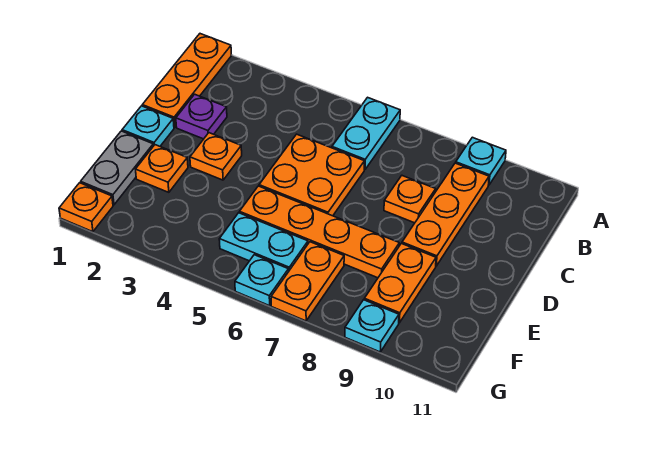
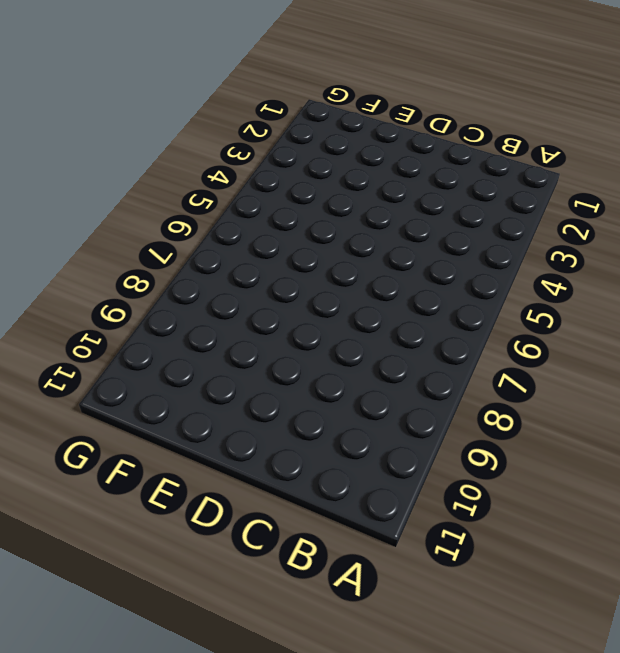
none -> orange 1x3 plate [142,34,232,127]
none -> cyan 1x2 plate [332,97,400,170]
none -> cyan 1x1 plate [456,137,506,185]

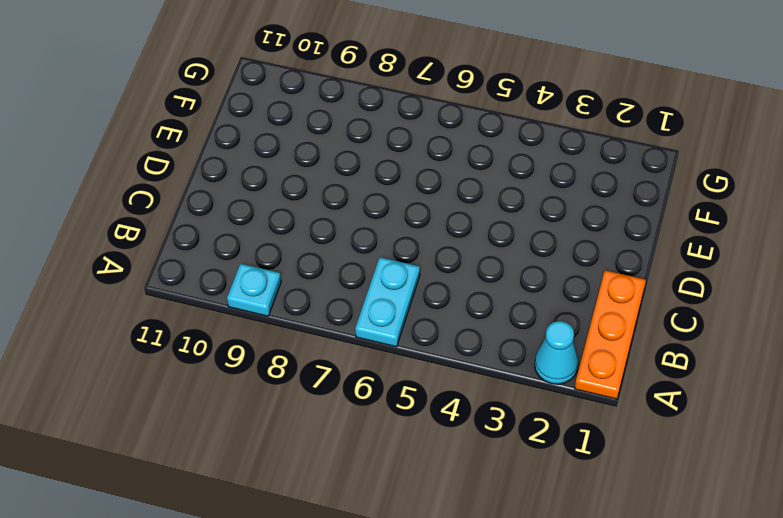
cyan 1x1 cone [535,321,578,384] -> none
none -> orange 1x3 plate [402,163,489,266]
none -> purple 1x1 plate [176,94,227,139]
none -> orange 2x2 plate [259,134,364,216]

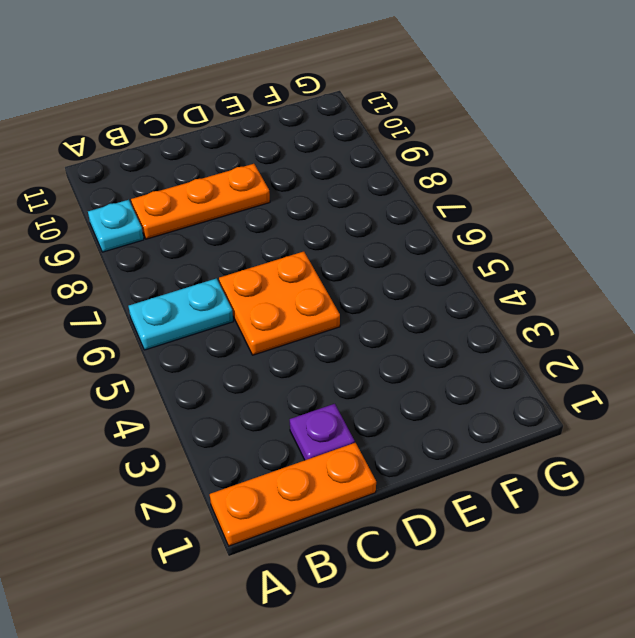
none -> orange 1x1 plate [384,176,436,223]
none -> cyan 1x1 plate [122,106,174,146]
none -> orange 1x1 plate [190,133,242,180]

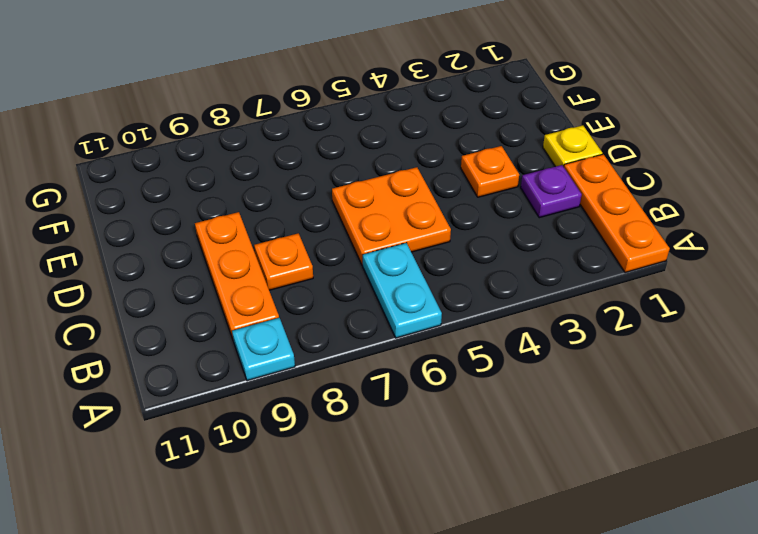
yellow 1x1 plate [543,125,602,167] -> cyan 1x1 plate [122,106,174,146]
none -> grey 1x2 plate [81,131,153,205]
none -> orange 1x1 plate [135,145,188,192]
none -> orange 1x4 plate [240,186,399,278]

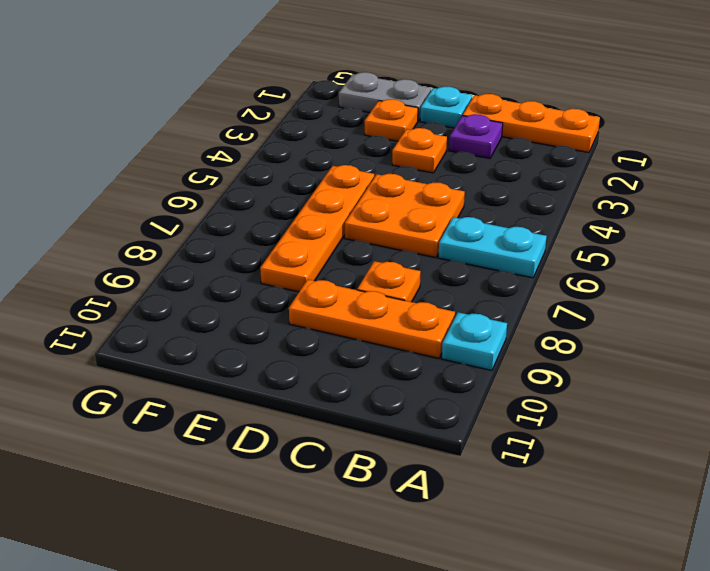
none -> orange 1x2 plate [364,243,436,323]
none -> cyan 1x2 plate [219,213,308,271]
none -> orange 1x2 plate [271,242,344,321]

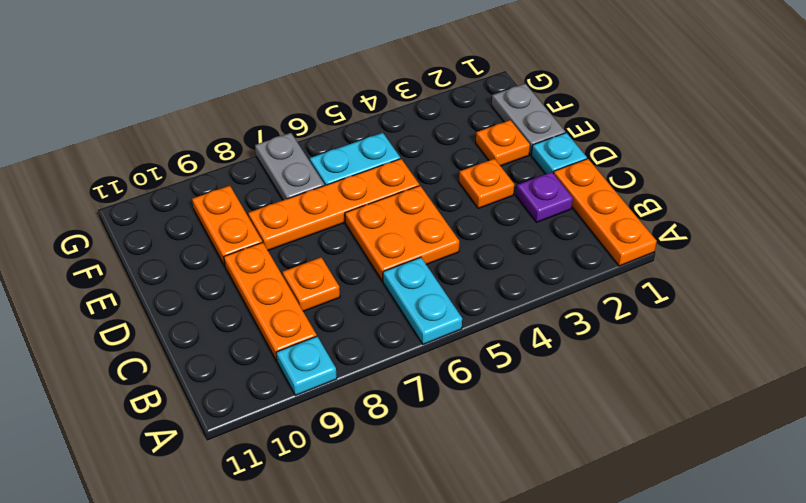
grey 1x2 plate [255,133,324,200] -> orange 1x2 plate [271,242,344,321]
none -> orange 1x1 plate [59,183,113,232]
none -> cyan 1x1 plate [235,255,289,306]
none -> cyan 1x1 plate [345,300,399,352]

